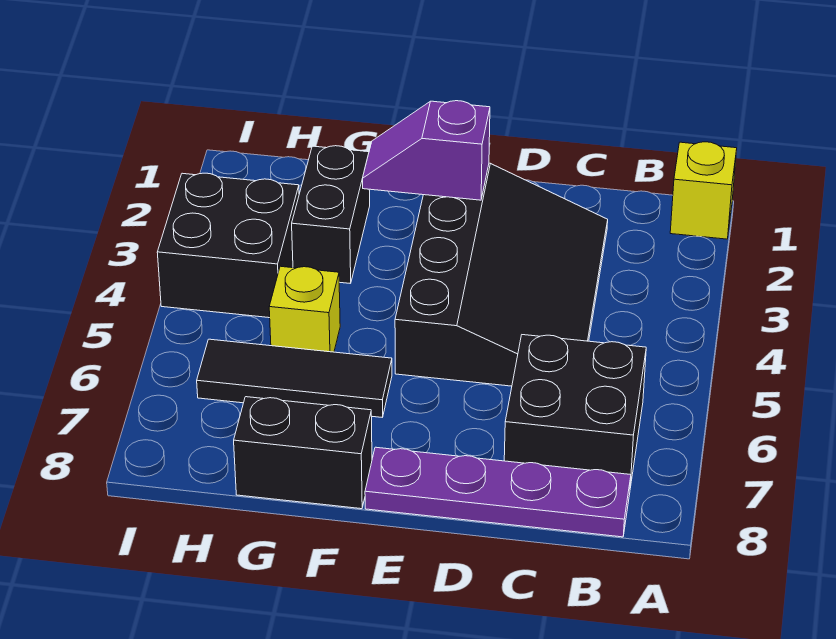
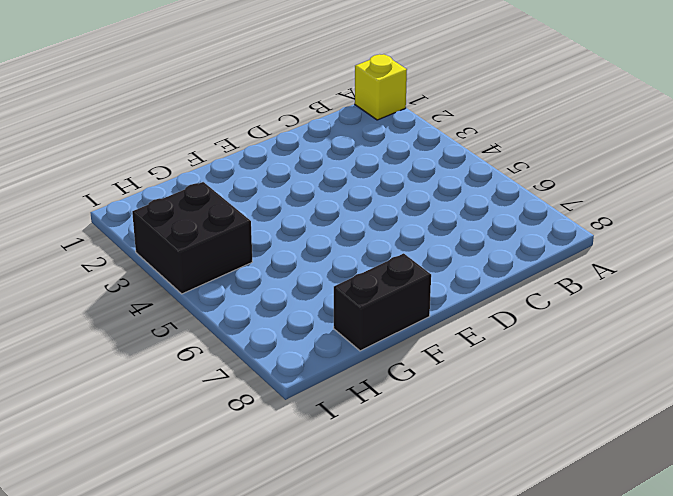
none -> black 2x2 brick [504,335,646,488]
none -> purple 1x4 plate [365,447,631,537]

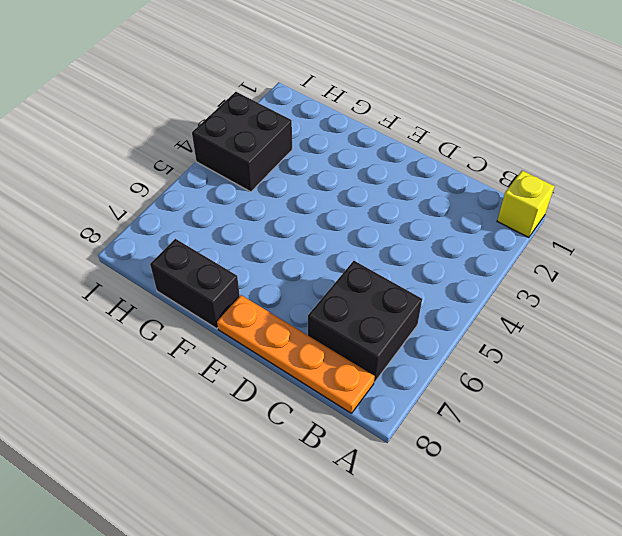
orange 1x4 plate [217,295,375,413] -> purple 1x4 plate [365,447,631,537]
none -> black 3x4 slope [395,163,608,386]
none -> black 1x3 tile [197,339,392,417]

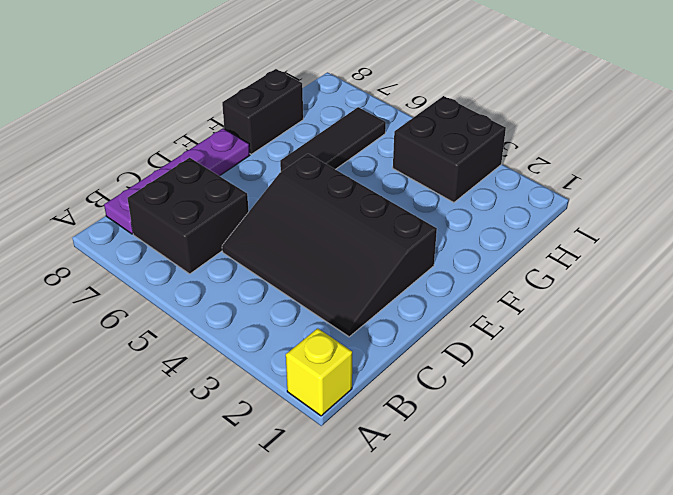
none -> black 1x2 brick [292,146,370,284]
none -> yellow 1x1 brick [269,266,340,352]

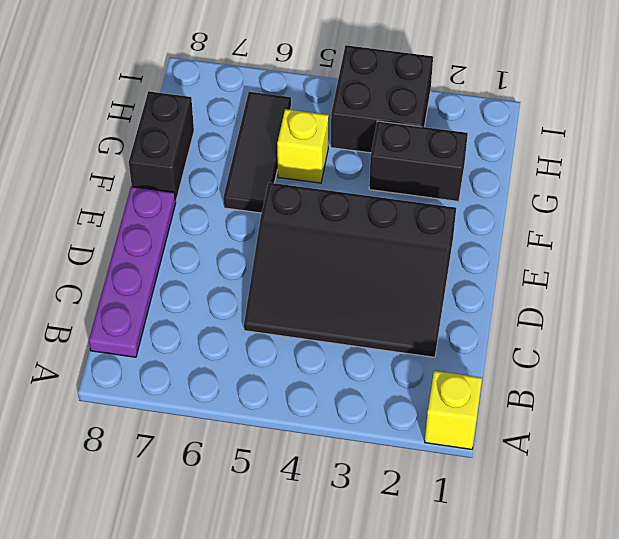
none -> black 2x2 brick [504,335,646,488]
none -> purple 1x2 slope [363,101,490,200]

